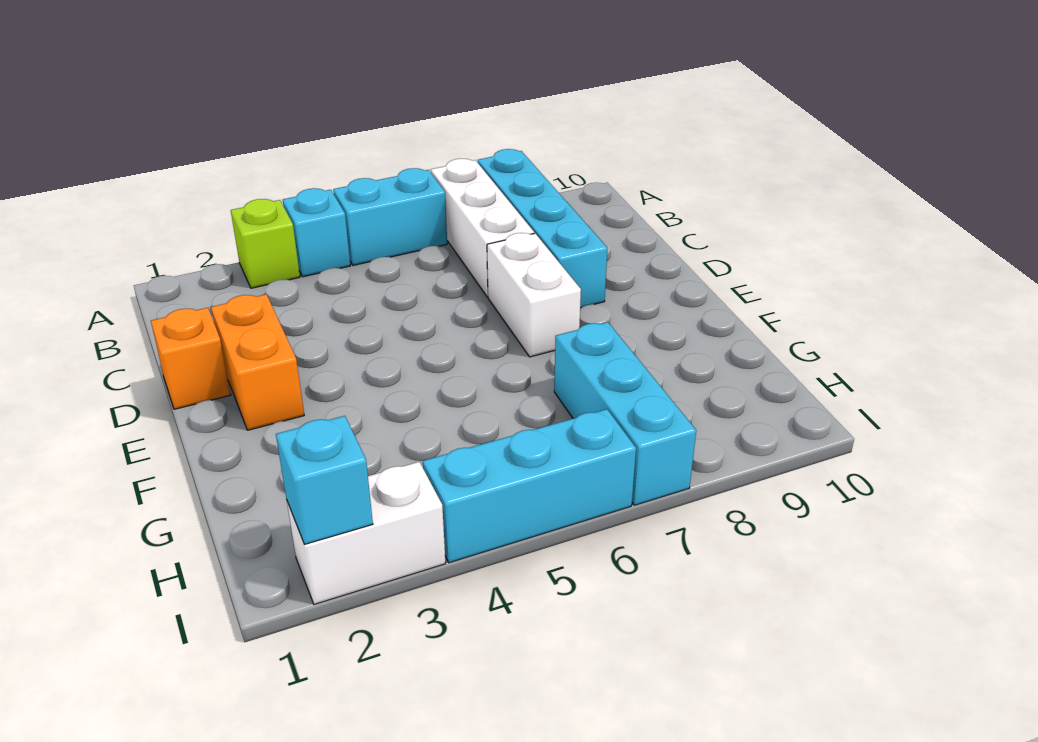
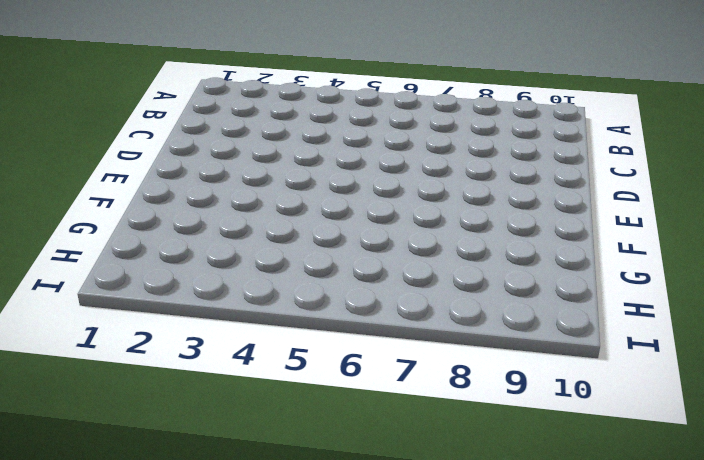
none -> lime 1x1 brick [231,199,300,288]
none -> cyan 1x1 brick [283,188,350,277]
none -> cyan 1x2 brick [333,168,447,265]

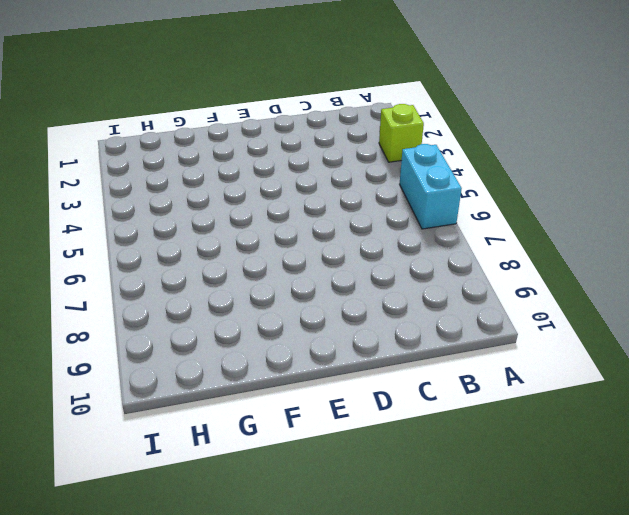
none -> cyan 1x1 brick [283,188,350,277]
none -> white 1x3 brick [431,159,534,297]
none -> cyan 1x4 brick [478,149,607,308]

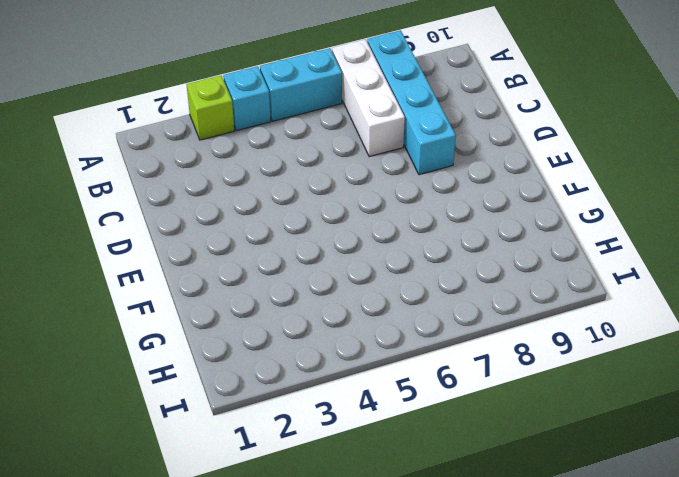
none -> orange 1x1 brick [151,308,231,409]
none -> orange 1x2 brick [211,294,304,430]
none -> white 1x2 brick [487,233,581,357]

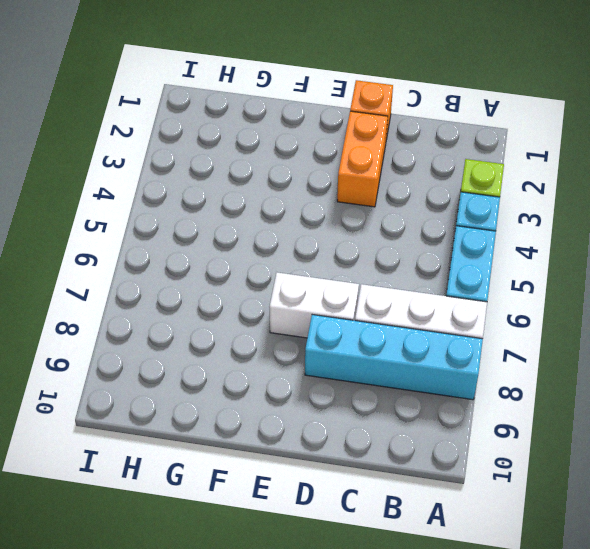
orange 1x2 brick [337,111,388,207] -> orange 1x2 brick turned to [211,294,304,430]
none -> cyan 1x3 brick [554,322,696,505]
none -> white 1x2 brick [287,462,446,604]
none -> cyan 1x3 brick [423,409,636,563]

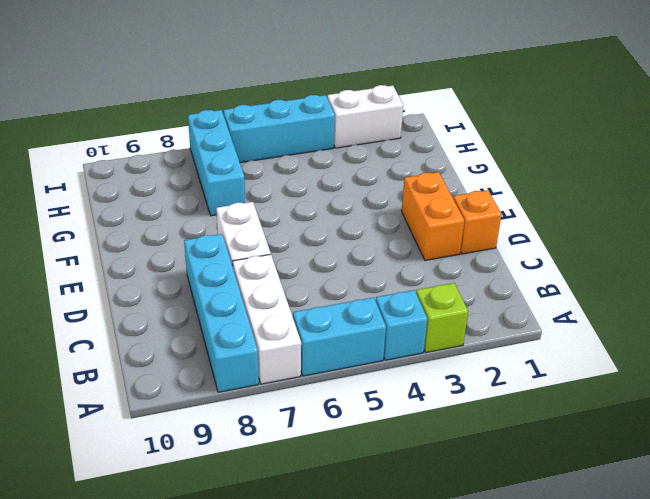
none -> cyan 1x1 brick [276,416,373,545]

